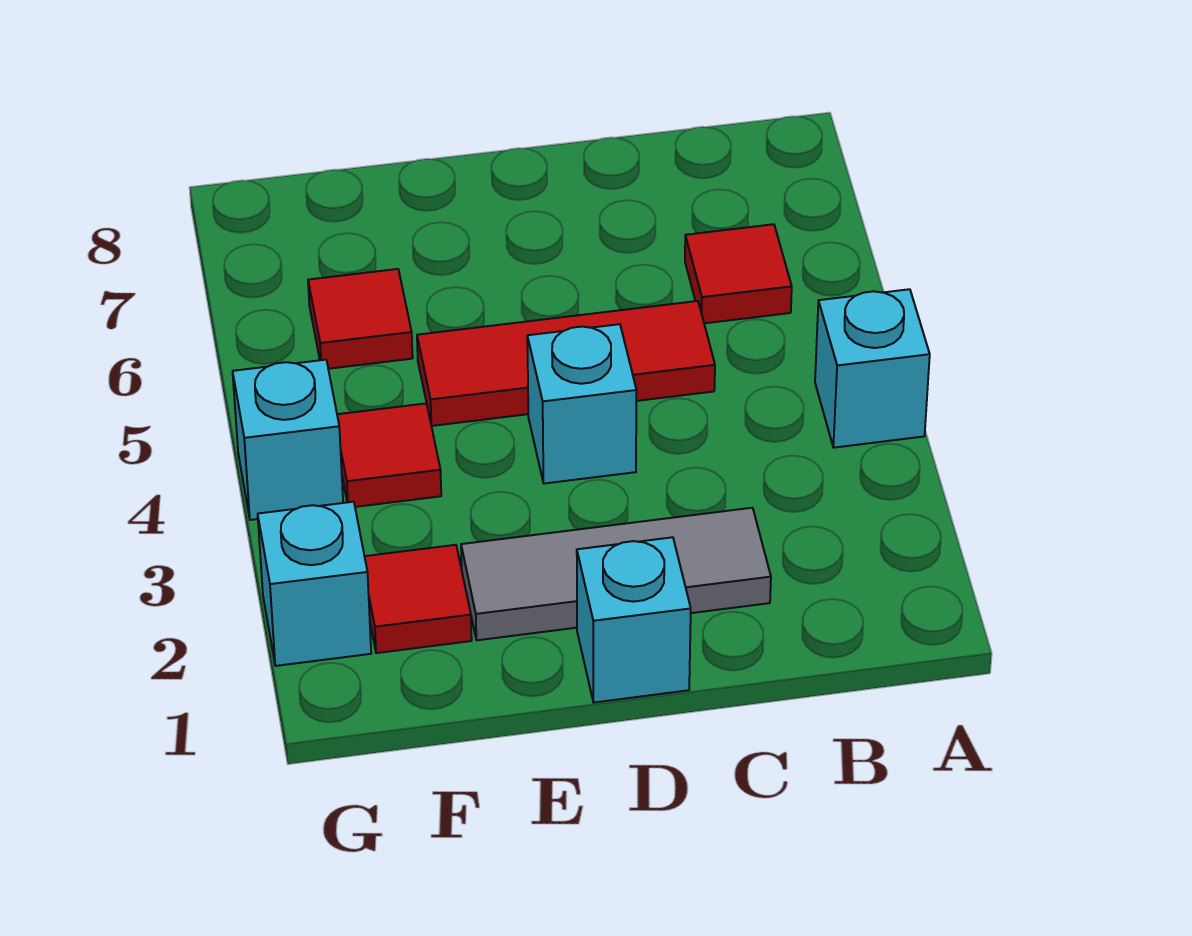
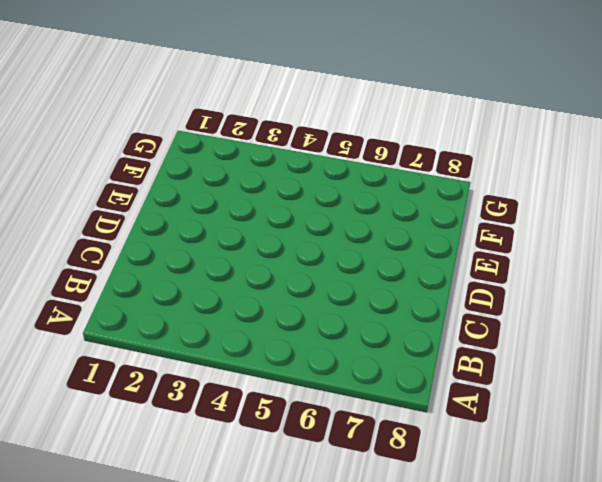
none -> cyan 1x1 brick [815,289,930,448]
none -> red 1x1 tile [685,224,792,323]

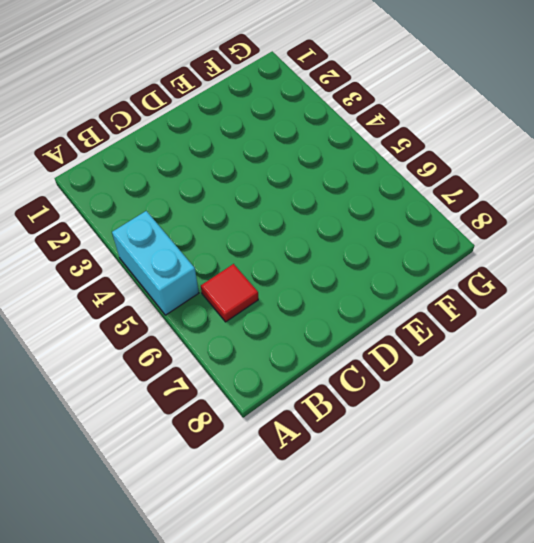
cyan 1x2 brick [112,211,199,315] -> cyan 1x1 brick [815,289,930,448]
none -> grey 1x3 tile [461,508,771,640]
none -> red 1x3 tile [417,301,715,426]

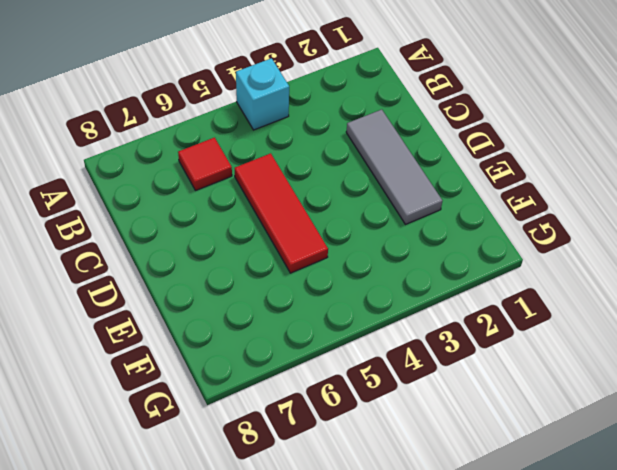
none -> cyan 1x1 brick [577,537,691,702]
none -> cyan 1x1 brick [527,324,637,483]

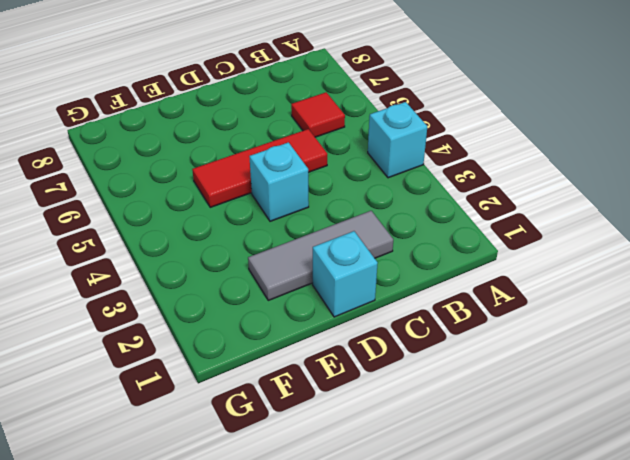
none -> red 1x1 tile [365,545,472,653]
none -> red 1x1 tile [337,403,441,507]

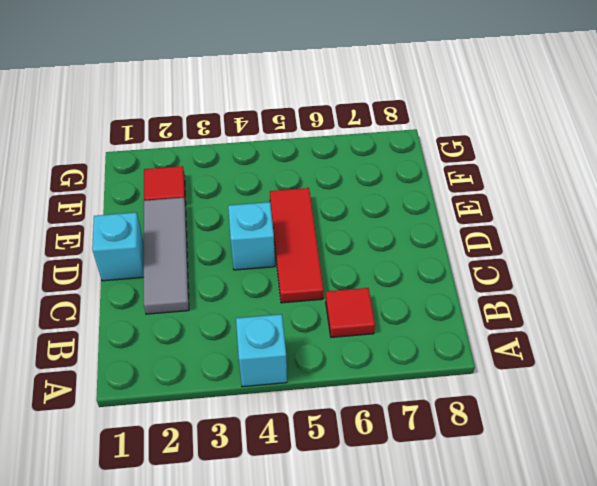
none -> red 1x1 tile [337,403,441,507]
none -> red 1x1 tile [308,269,413,369]

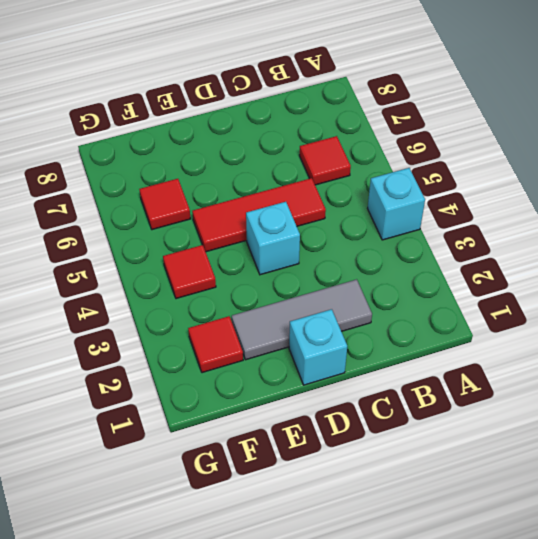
none -> cyan 1x1 brick [258,502,371,666]
none -> cyan 1x1 brick [233,360,343,520]

